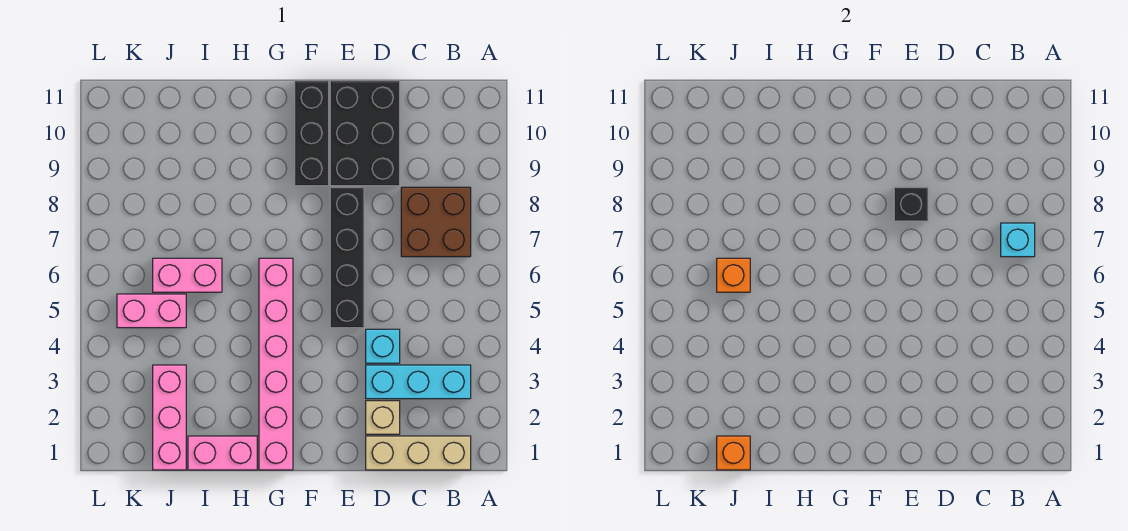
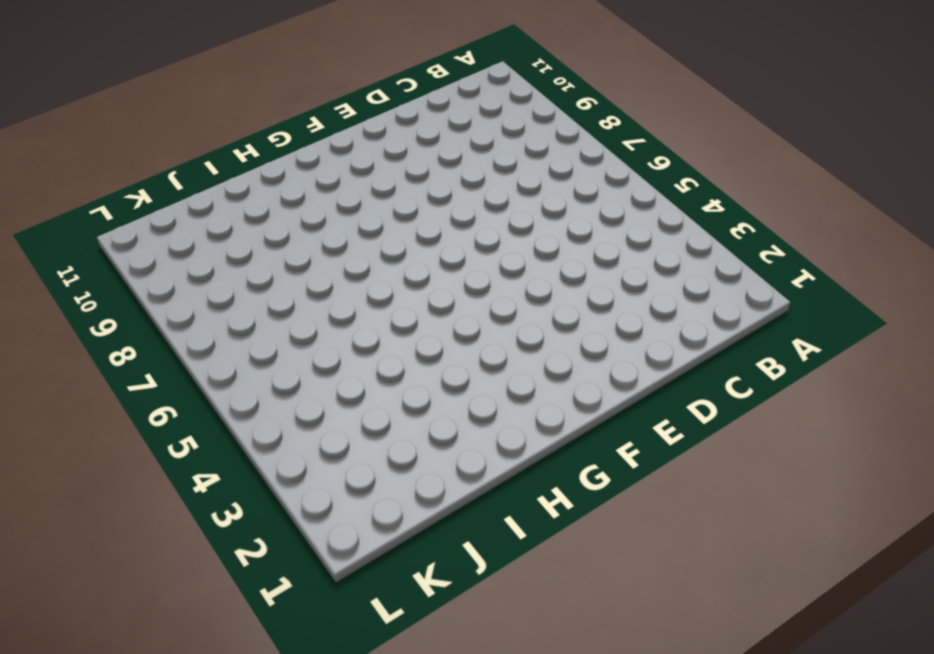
none -> tan 1x3 brick [366,436,471,470]
none -> cyan 1x3 brick [366,365,471,399]
none -> brown 2x2 brick [401,187,471,257]

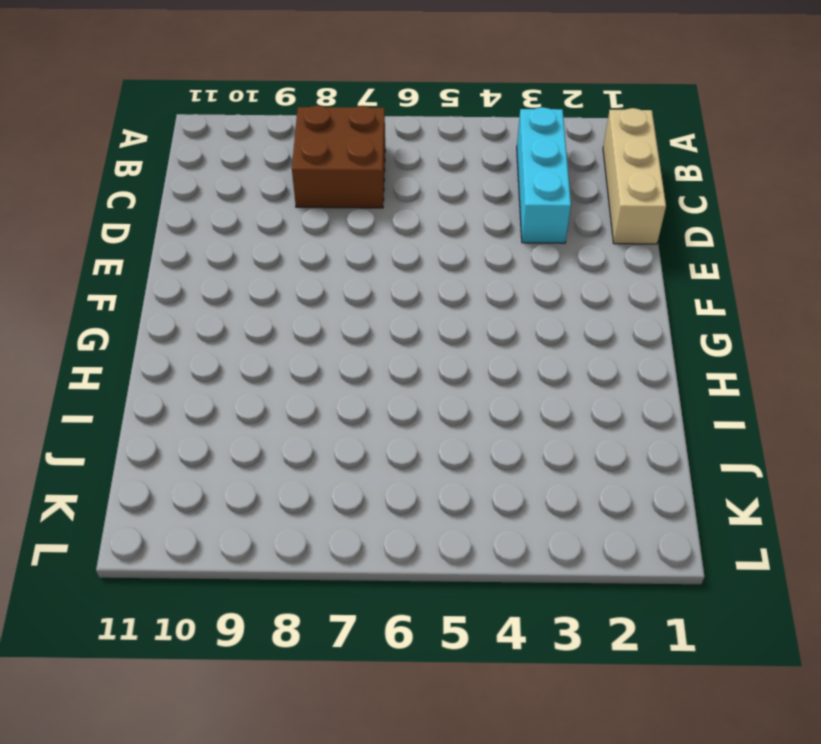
none -> tan 1x1 brick [366,401,400,434]
none -> cyan 1x1 brick [366,329,400,363]
none -> black 2x3 brick [330,81,400,186]

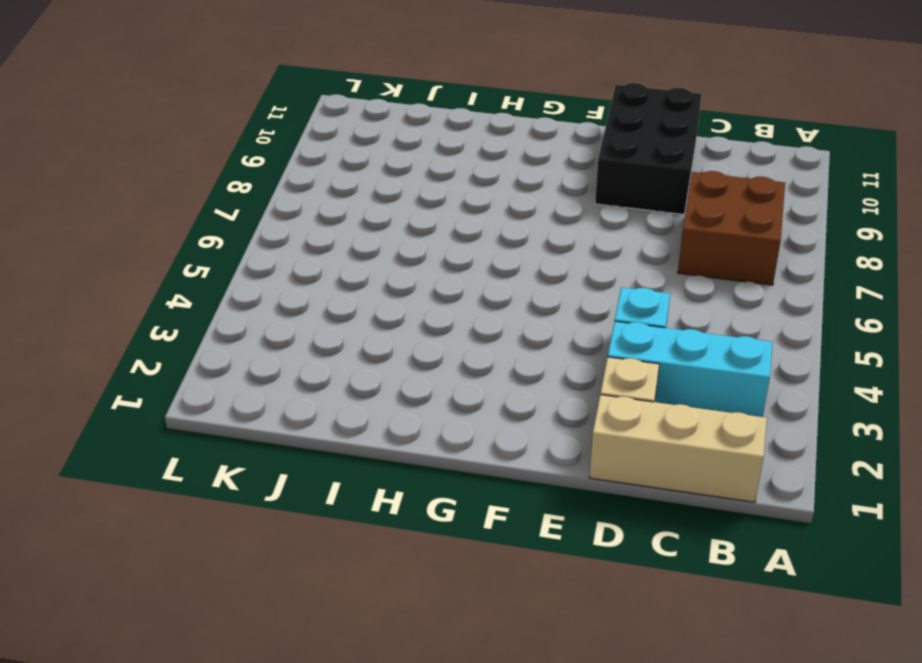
none -> black 1x4 brick [330,187,364,328]
none -> black 1x3 brick [295,81,329,186]
none -> pink 1x6 brick [259,258,293,470]

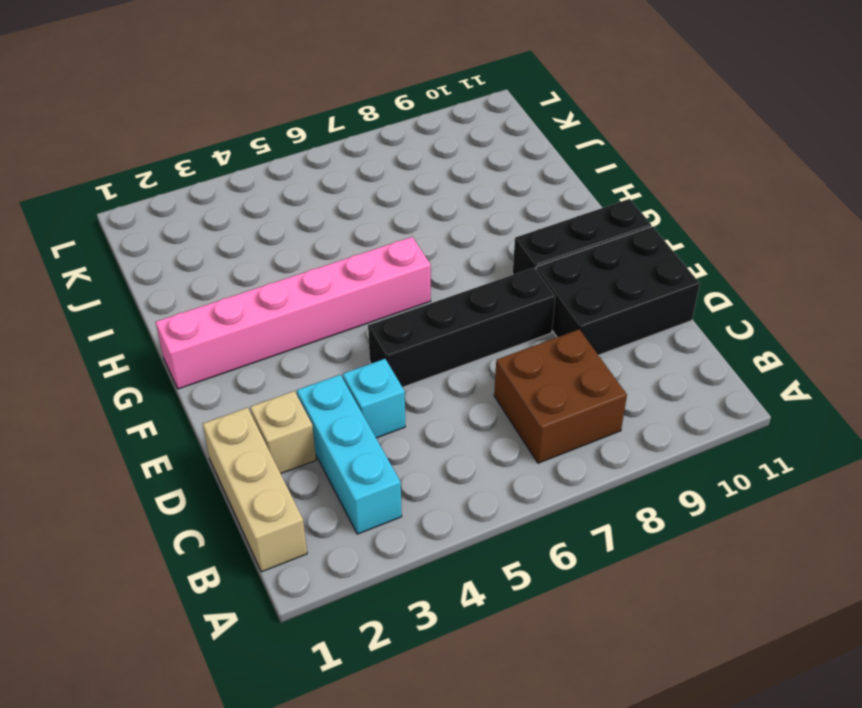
none -> pink 1x2 brick [188,436,257,470]
none -> pink 1x2 brick [153,258,222,292]
none -> pink 1x3 brick [153,365,186,470]

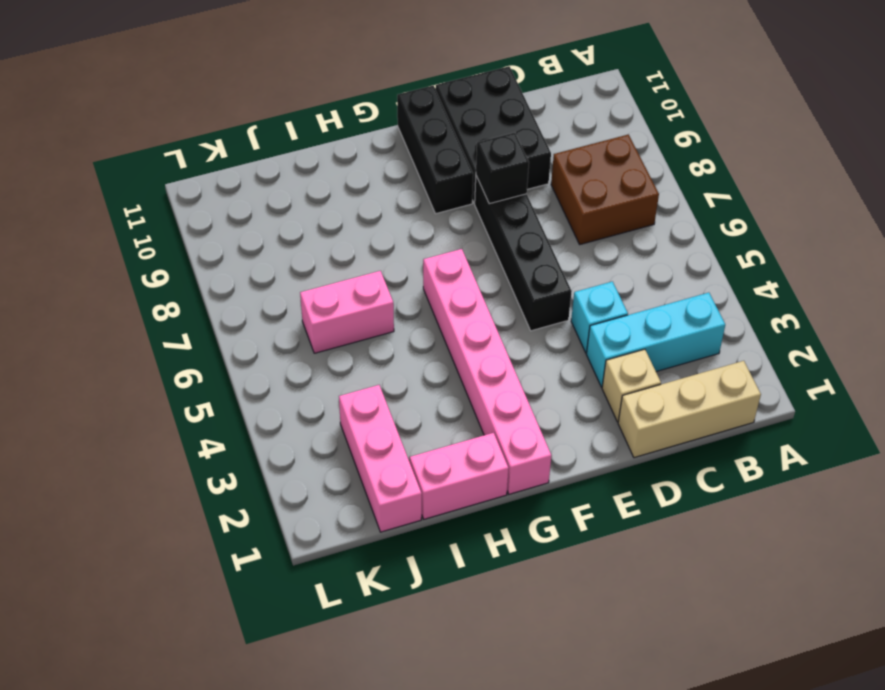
none -> pink 1x2 brick [117,294,186,328]
none -> cyan 1x1 brick [1001,223,1035,257]
none -> orange 1x1 brick [717,436,750,470]

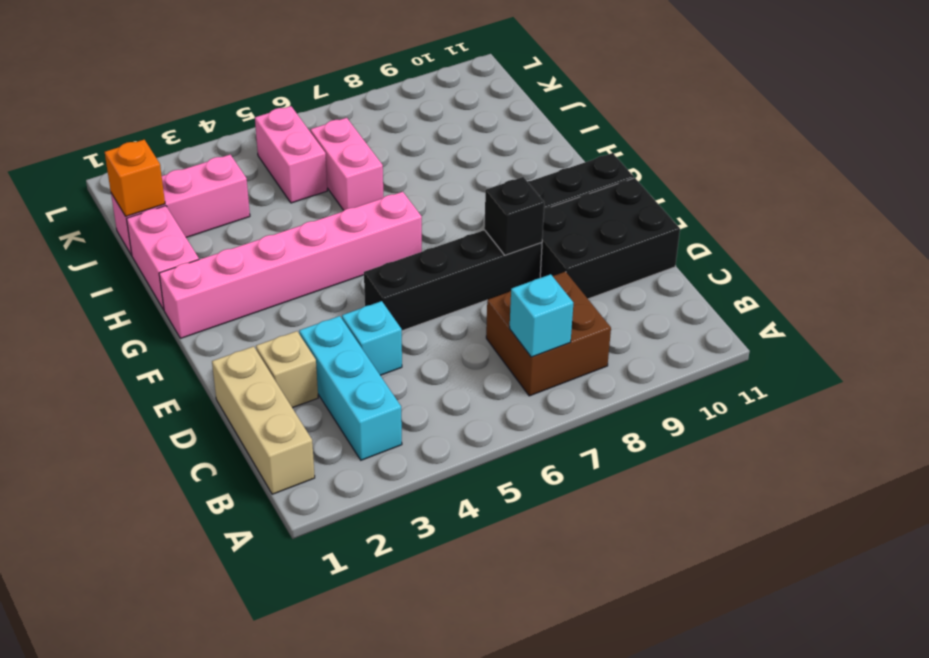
none -> orange 1x1 brick [717,258,750,292]

